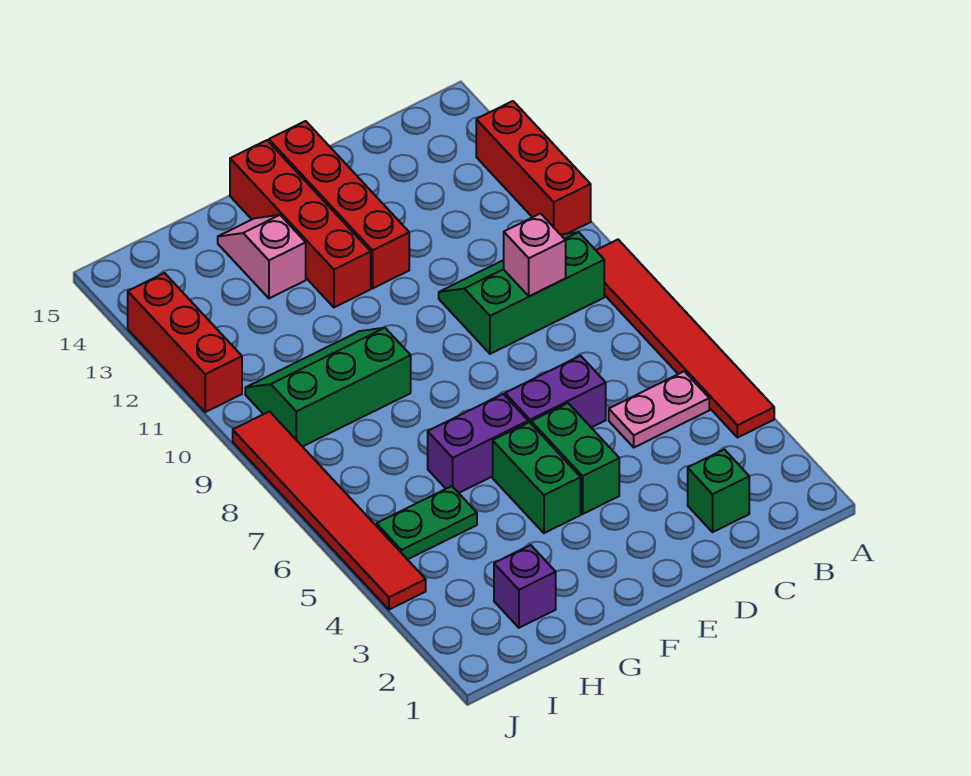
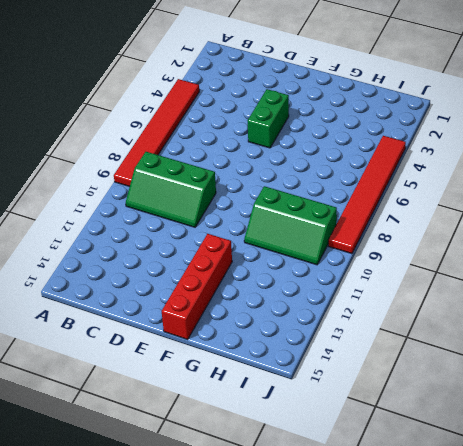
none -> red 1x3 brick [476,101,591,235]
none -> pink 1x2 plate [609,371,709,447]
none -> green 1x1 brick [688,449,749,532]

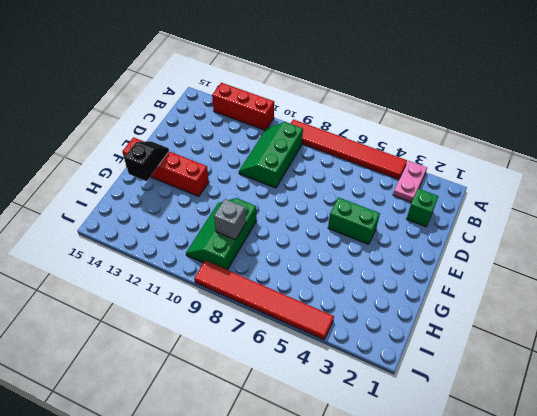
pink 1x2 plate [393,161,427,202] -> pink 1x2 plate moved to [609,371,709,447]
black 1x2 slope [124,141,169,181] -> none
grey 1x1 brick [214,199,246,240] -> none
none -> purple 1x2 brick [505,356,606,428]
none -> red 1x4 brick [269,121,409,288]
none -> green 1x2 brick [493,422,581,533]

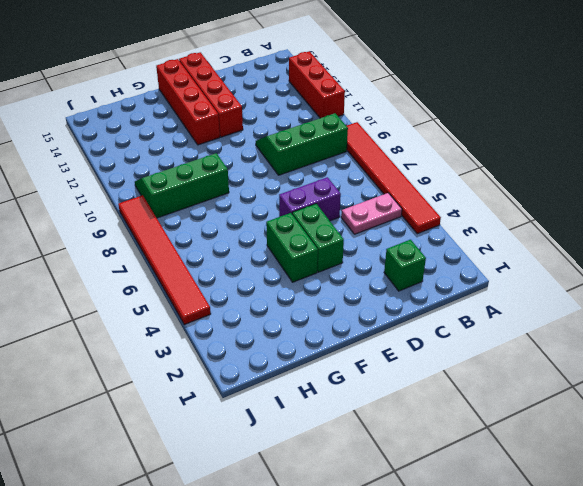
none -> purple 1x2 brick [428,394,528,493]
none -> pink 1x2 slope [218,215,306,298]
none -> purple 1x1 brick [494,545,556,628]

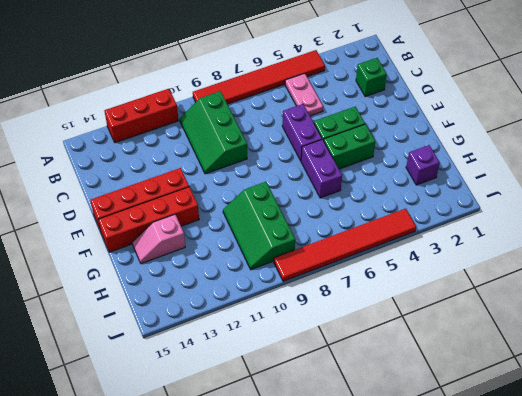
none -> green 1x2 plate [376,486,477,560]
none -> red 1x3 brick [128,273,242,412]
none -> pink 1x1 brick [504,214,566,296]

